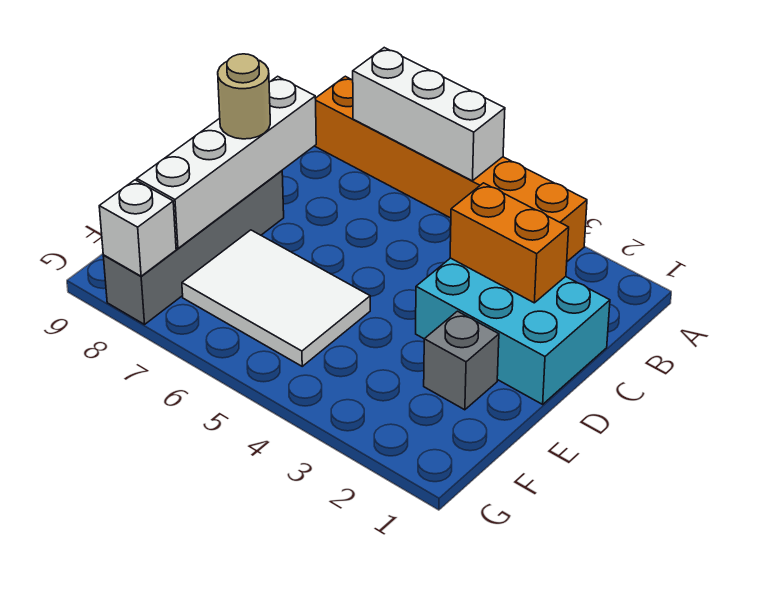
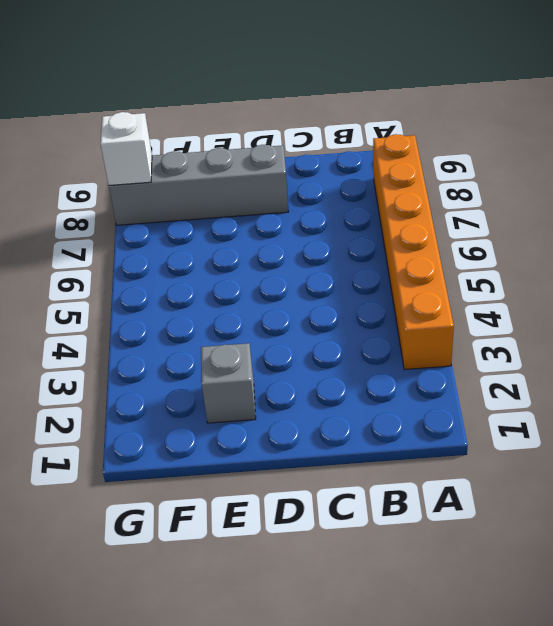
none -> cyan 2x3 brick [416,258,610,404]
none -> white 2x3 tile [182,230,370,366]

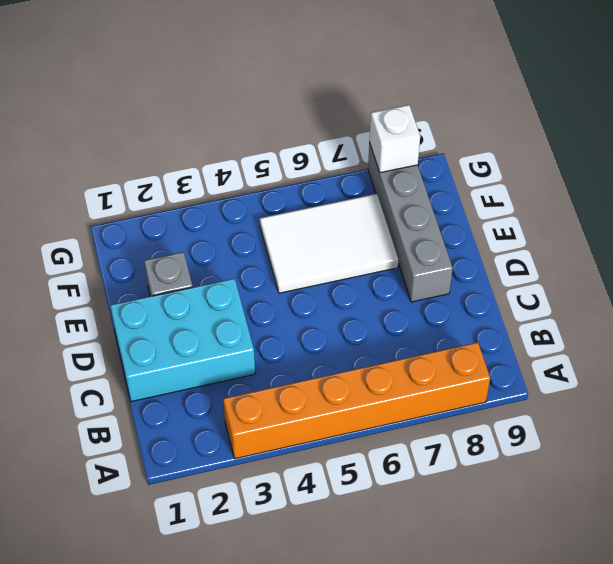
none -> white 1x3 brick [353,48,505,181]
none -> orange 1x2 brick [450,183,569,303]

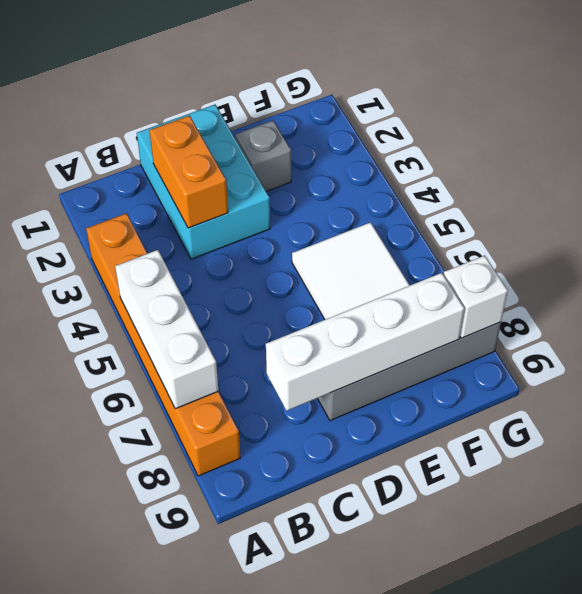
none -> tan 1x1 round brick [218,54,270,139]

